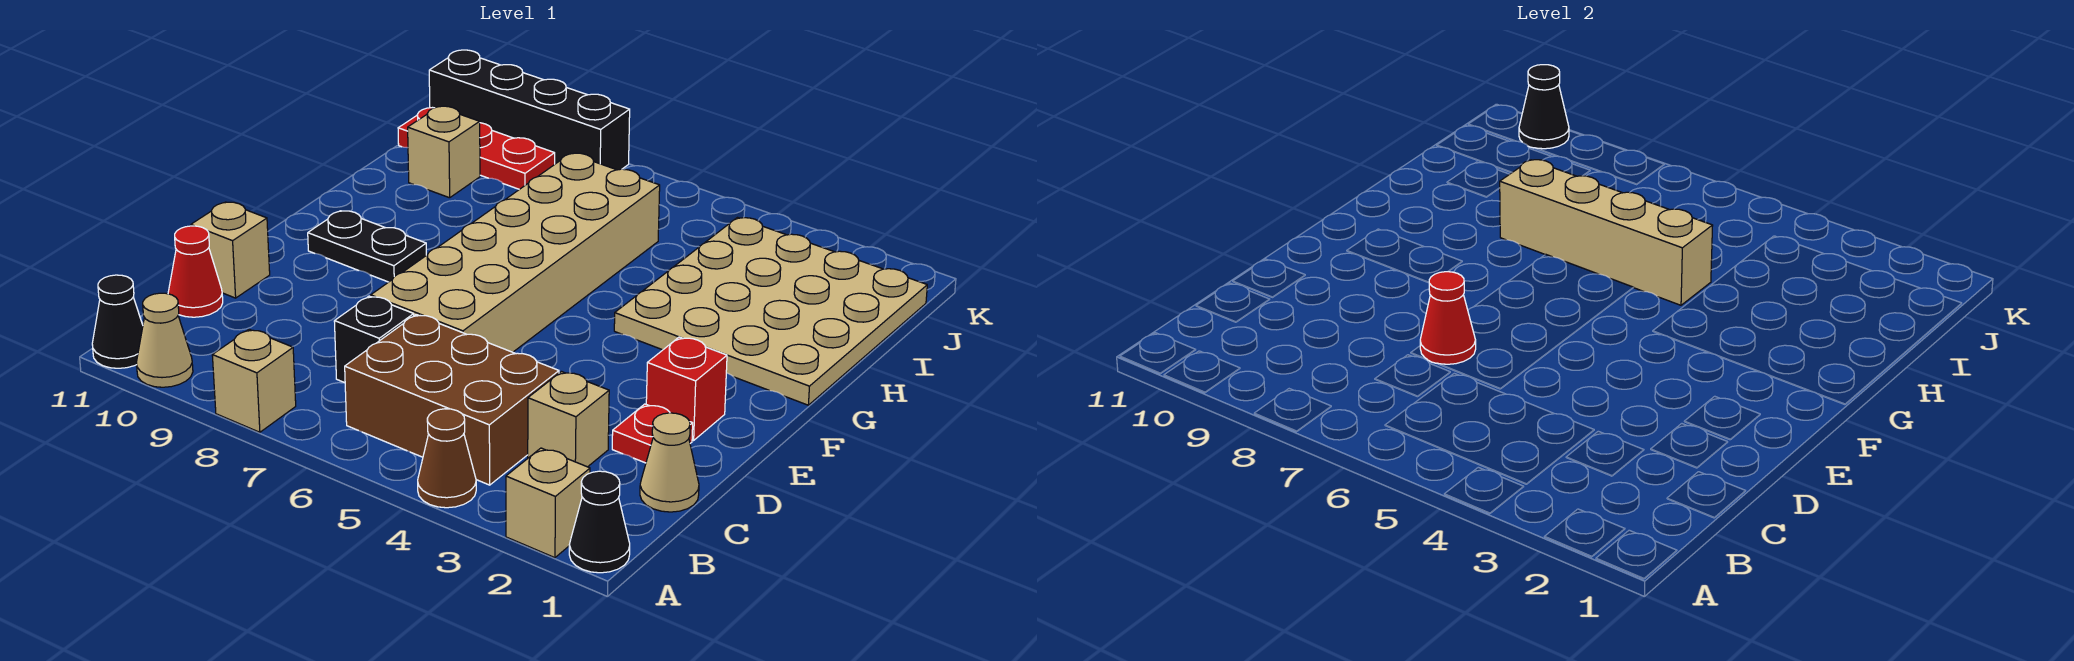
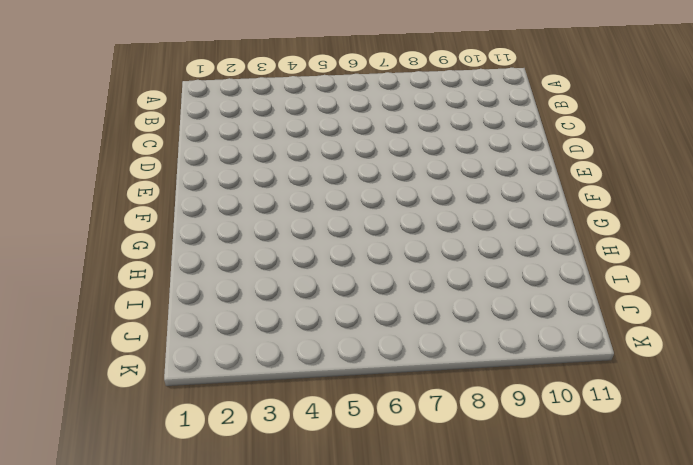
none -> black 1x1 cone [569,471,630,573]
none -> tan 1x1 brick [506,448,590,558]
none -> brown 1x1 cone [418,409,476,508]

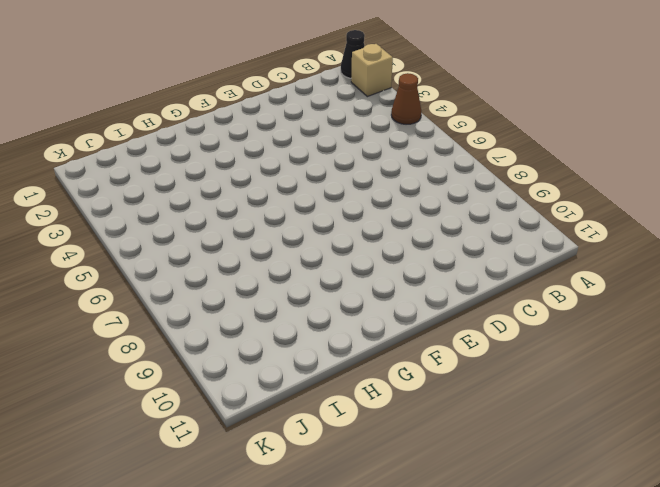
none -> tan 1x1 brick [212,330,296,432]
none -> tan 1x1 cone [136,293,193,387]
none -> black 1x1 cone [92,275,143,368]

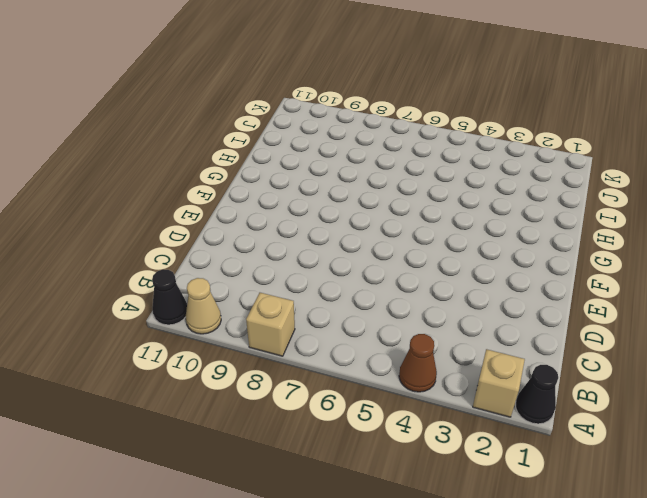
none -> brown 2x3 brick [345,315,559,485]
none -> tan 1x1 cone [640,413,699,512]
none -> tan 1x1 brick [528,372,609,467]

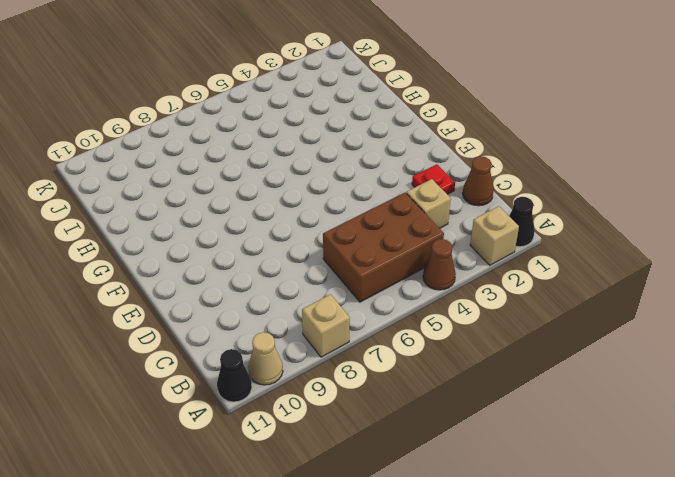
brown 1x1 cone [463,156,494,206] -> tan 1x1 cone [640,413,699,512]
none -> black 1x1 brick [334,296,414,383]
none -> red 1x1 cone [168,226,223,317]
none -> tan 2x6 brick [371,153,660,352]

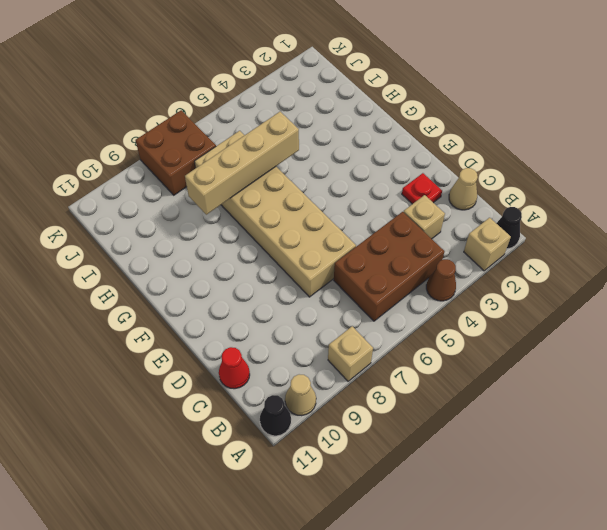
brown 2x2 brick [135,110,216,195] -> black 1x4 brick [429,50,630,170]
none -> black 1x1 brick [334,296,414,383]
none -> tan 1x1 brick [191,202,270,298]
none -> red 1x1 brick [646,337,727,440]

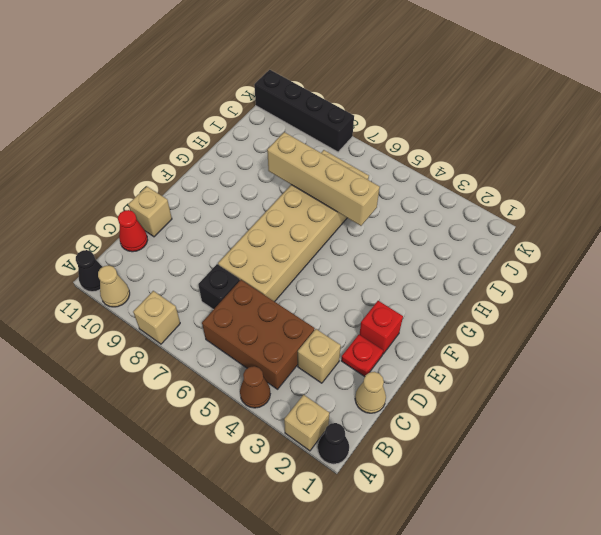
none -> black 1x2 plate [308,211,426,282]
none -> tan 4x4 plate [614,218,927,405]
none -> tan 1x1 brick [408,106,480,198]

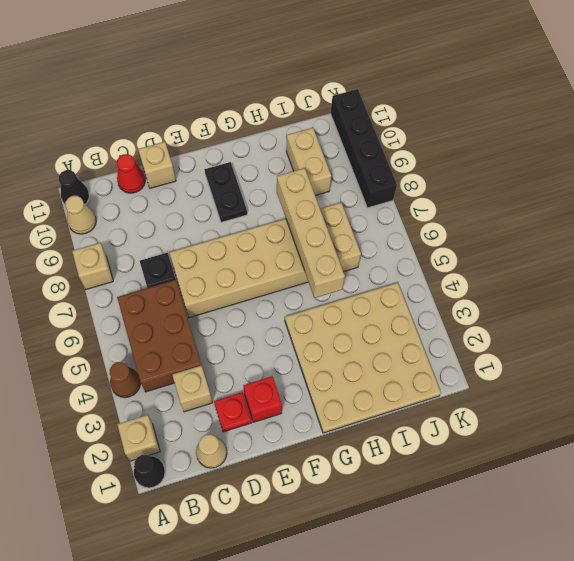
tan 1x2 brick [286,128,331,196] -> tan 1x1 brick [408,106,480,198]
none -> red 1x3 plate [398,108,555,189]
none -> red 1x1 cone [1420,271,1476,364]
none -> black 1x1 cone [1519,65,1569,149]

